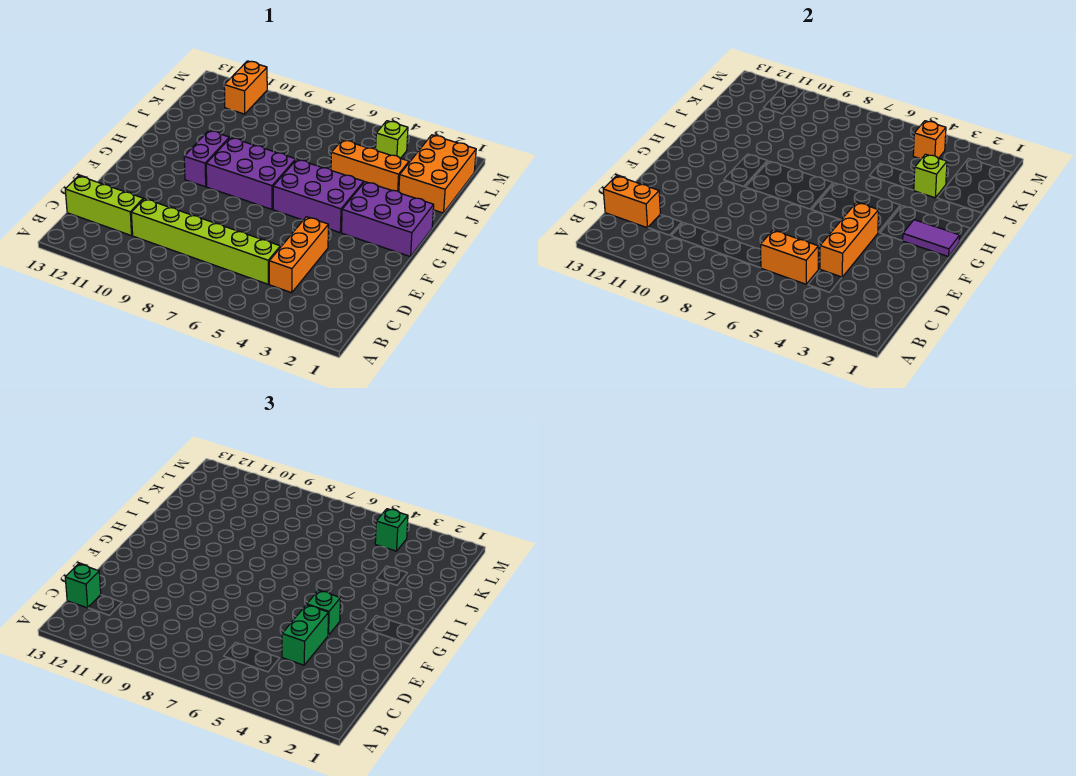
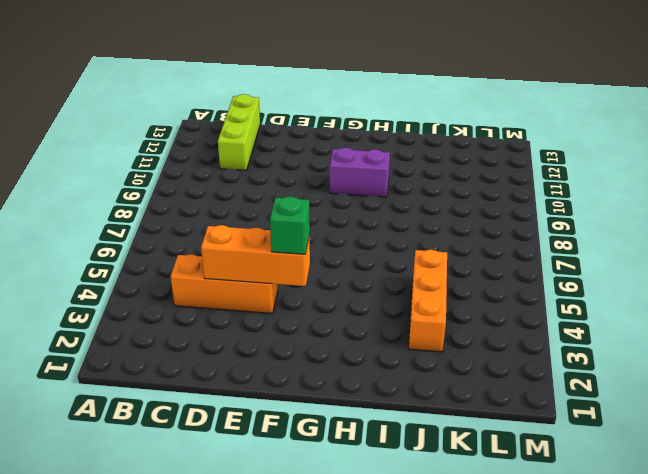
none -> lime 1x6 brick [131,199,280,284]
none -> purple 2x3 brick [342,182,434,257]
none -> purple 2x3 brick [273,159,364,233]

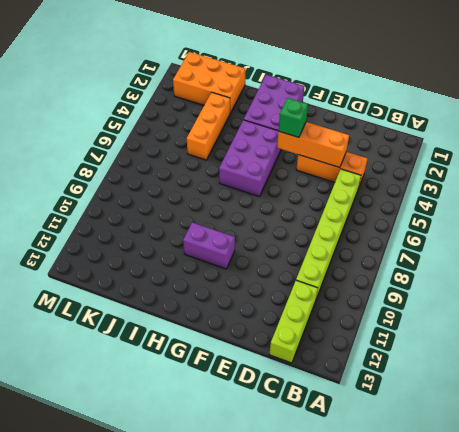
none -> purple 2x3 brick [206,137,296,209]
none -> lime 1x1 brick [376,121,408,158]
none -> orange 1x2 brick [224,61,267,114]

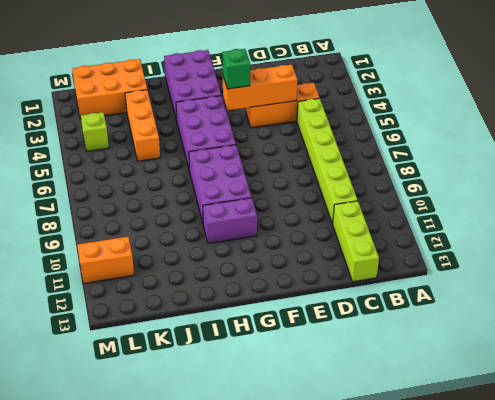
none -> orange 1x2 brick [761,230,818,284]
none -> orange 1x2 brick [603,176,660,228]
none -> purple 1x2 tile [903,220,960,257]

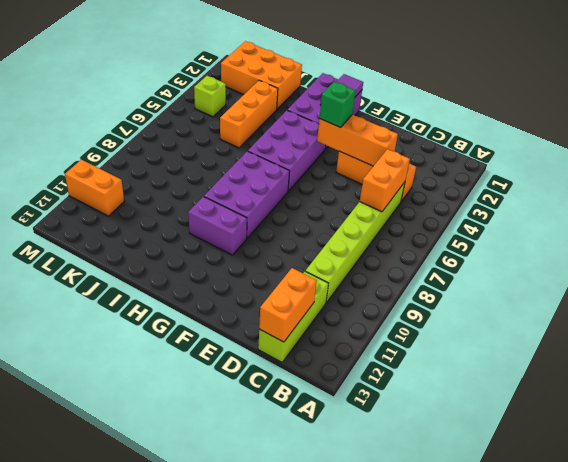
none -> lime 1x1 brick [914,154,947,198]
none -> orange 1x1 brick [913,121,946,159]
none -> green 1x1 brick [65,564,101,608]

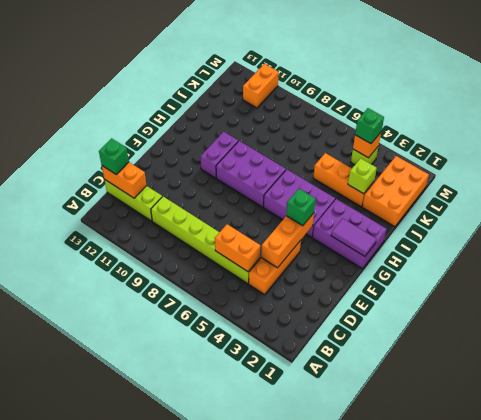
none -> green 1x2 brick [282,605,329,665]

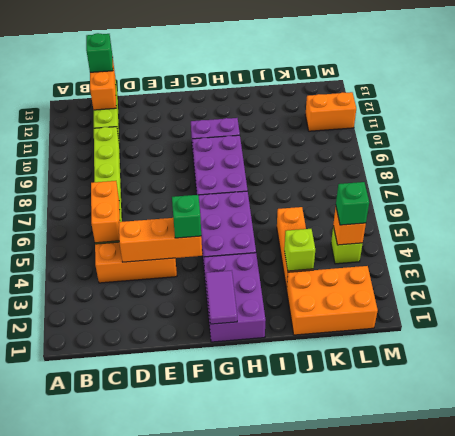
none -> green 1x2 brick [282,605,329,665]

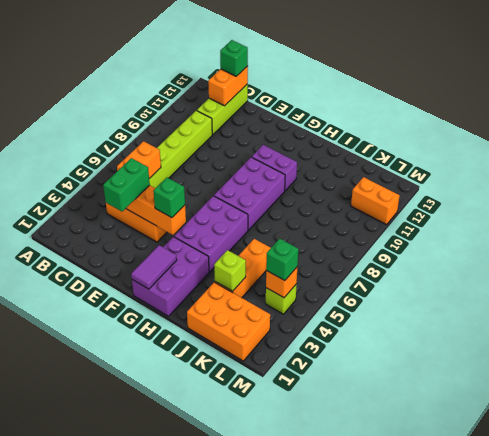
green 1x2 brick [103,158,150,212] -> green 1x2 brick turned to [282,605,329,665]

